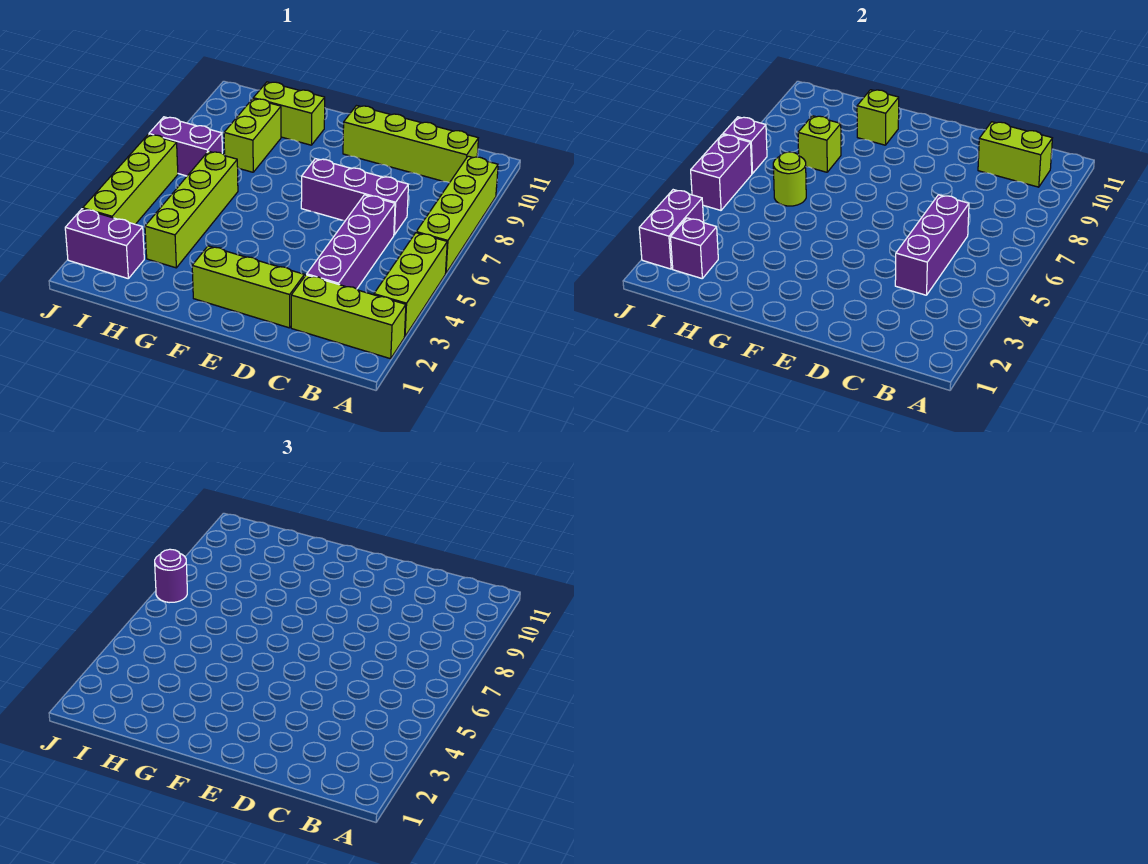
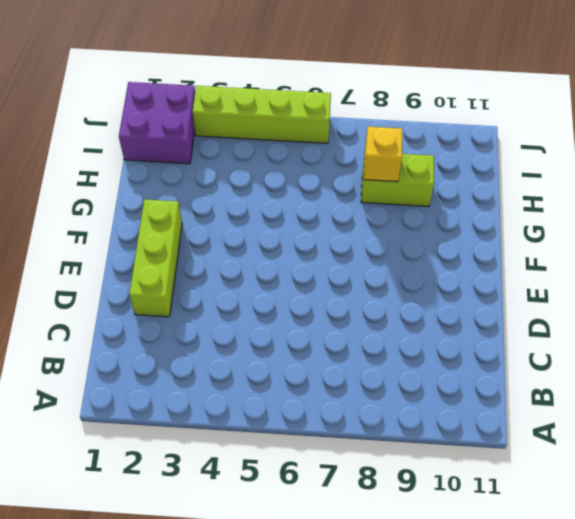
yellow 1x1 brick [364,127,402,182] -> lime 1x1 brick [798,116,841,172]
purple 2x2 brick [119,82,195,164] -> purple 1x2 brick [65,209,144,278]
none -> lime 1x3 brick [291,275,406,359]
none -> lime 1x3 brick [374,233,447,336]
none -> lime 1x4 brick [416,156,498,273]

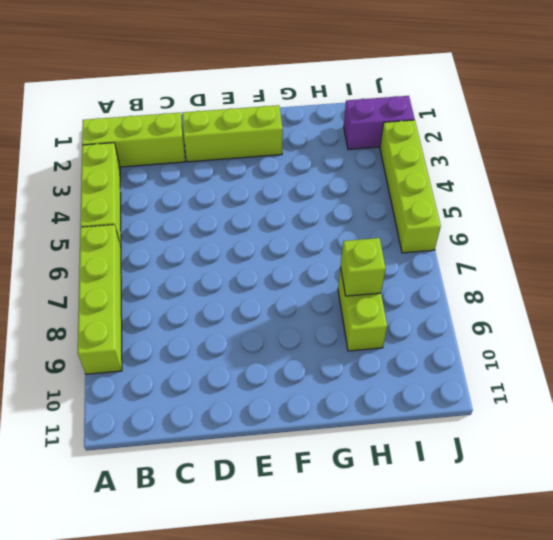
none -> lime 1x4 brick [343,106,478,183]
none -> purple 1x4 brick [307,195,395,289]
none -> purple 1x3 brick [301,159,408,235]

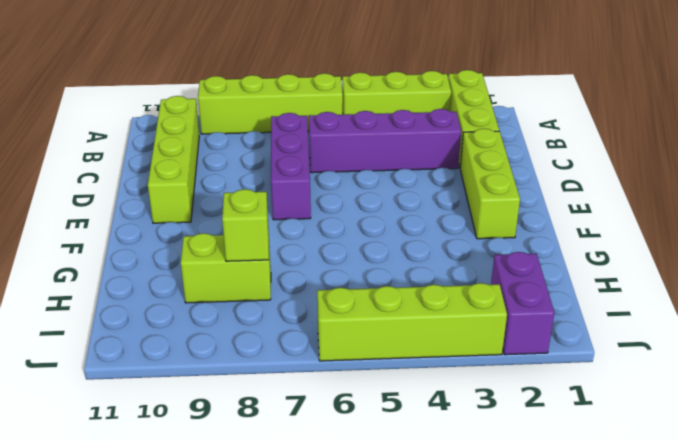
none -> lime 1x2 brick [253,82,325,145]
none -> lime 1x4 brick [145,151,238,268]
none -> purple 1x2 brick [149,117,222,176]

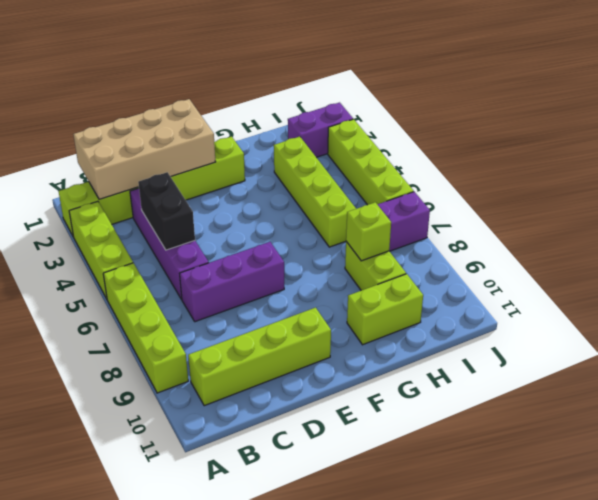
tan 2x4 brick [73,99,216,199] -> none
black 1x2 brick [138,172,195,250] -> purple 1x3 brick [895,195,969,295]
none -> lime 1x2 brick [978,122,1052,187]
none -> lime 1x1 brick [857,90,899,145]
none -> lime 1x1 round brick [773,152,806,206]

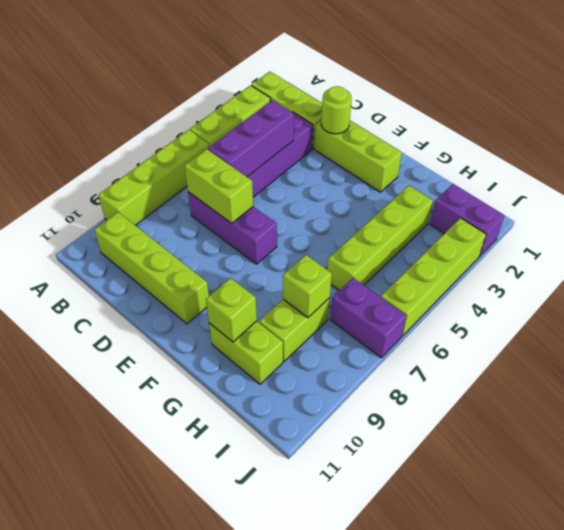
lime 1x2 brick [185,149,253,223] -> lime 1x2 brick moved to [978,122,1052,187]
lime 1x1 round brick [321,86,352,134] -> lime 1x1 round brick moved to [773,152,806,206]
none -> purple 1x1 brick [671,218,718,278]
none -> purple 1x2 brick [639,190,704,269]
none -> purple 1x2 brick [691,134,752,210]

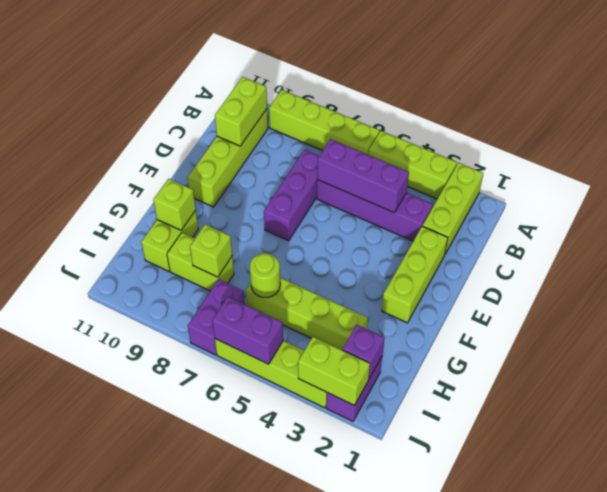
lime 1x2 brick [298,337,370,406] -> purple 1x2 brick [639,190,704,269]
none -> purple 1x1 brick [723,117,767,174]
none -> purple 1x1 round brick [155,549,187,603]

